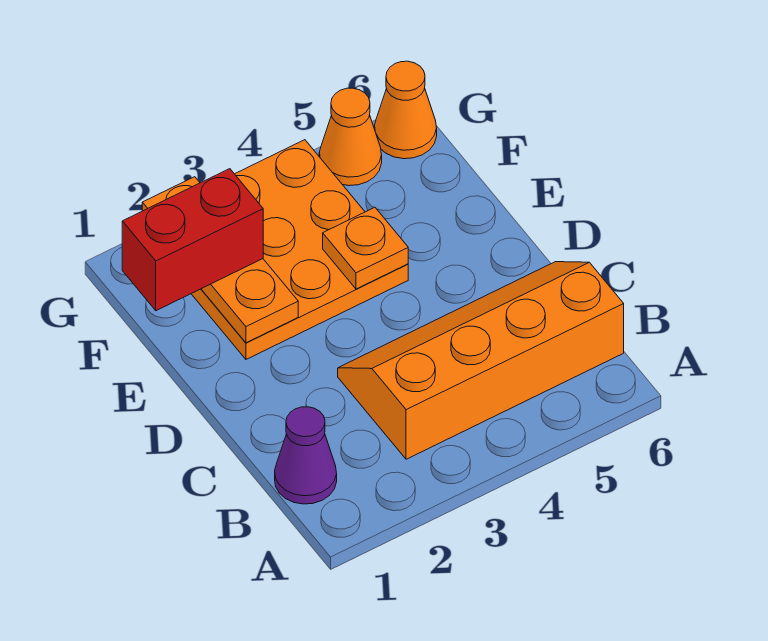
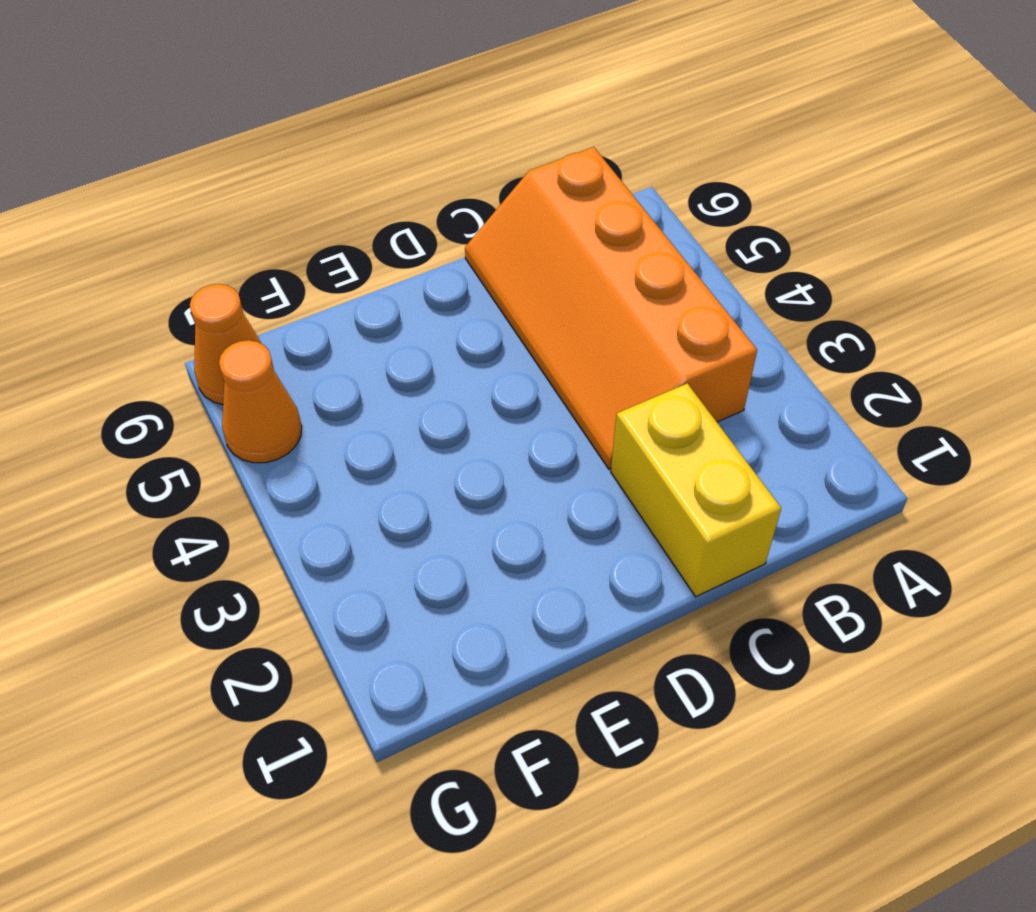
yellow 1x2 brick [611,383,781,597] -> none
none -> purple 1x1 cone [275,407,337,504]
none -> orange 3x3 plate [191,140,408,359]

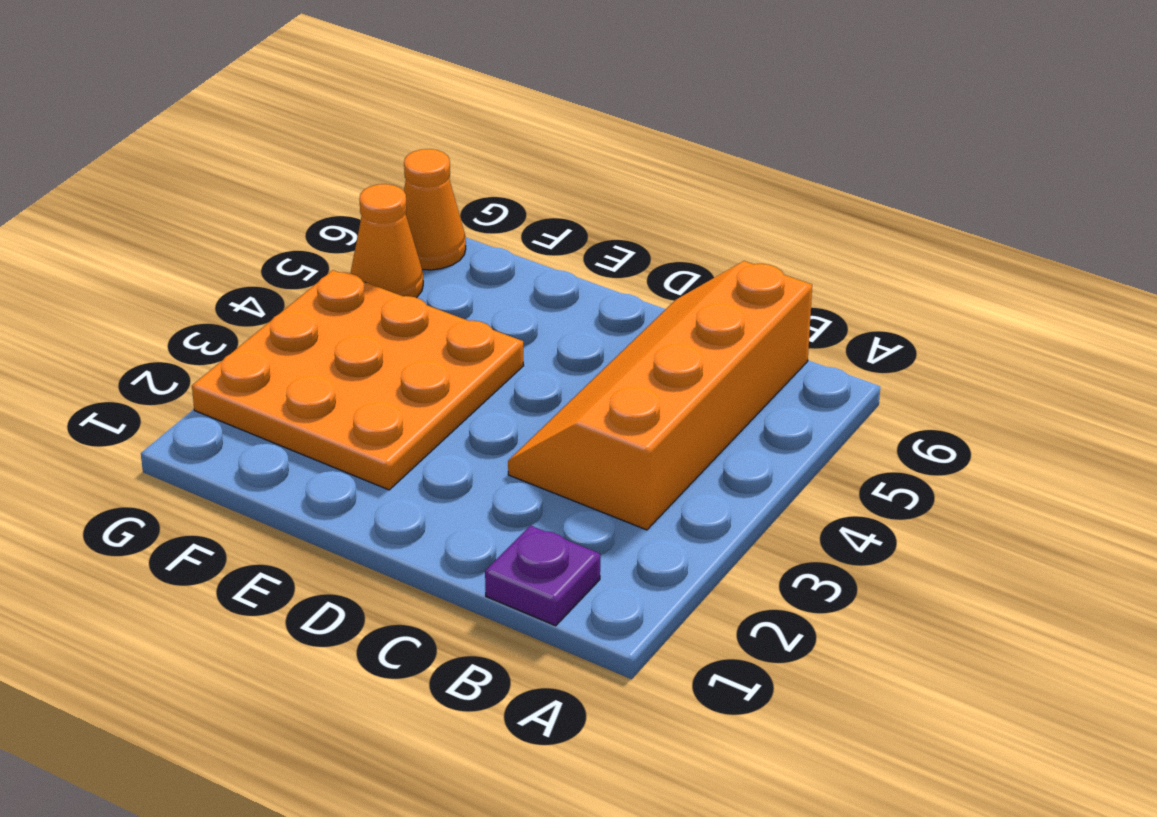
purple 1x1 plate [485,525,600,626] -> purple 1x1 cone [275,407,337,504]
none -> orange 1x3 plate [142,177,298,343]
none -> orange 1x1 plate [323,207,408,289]

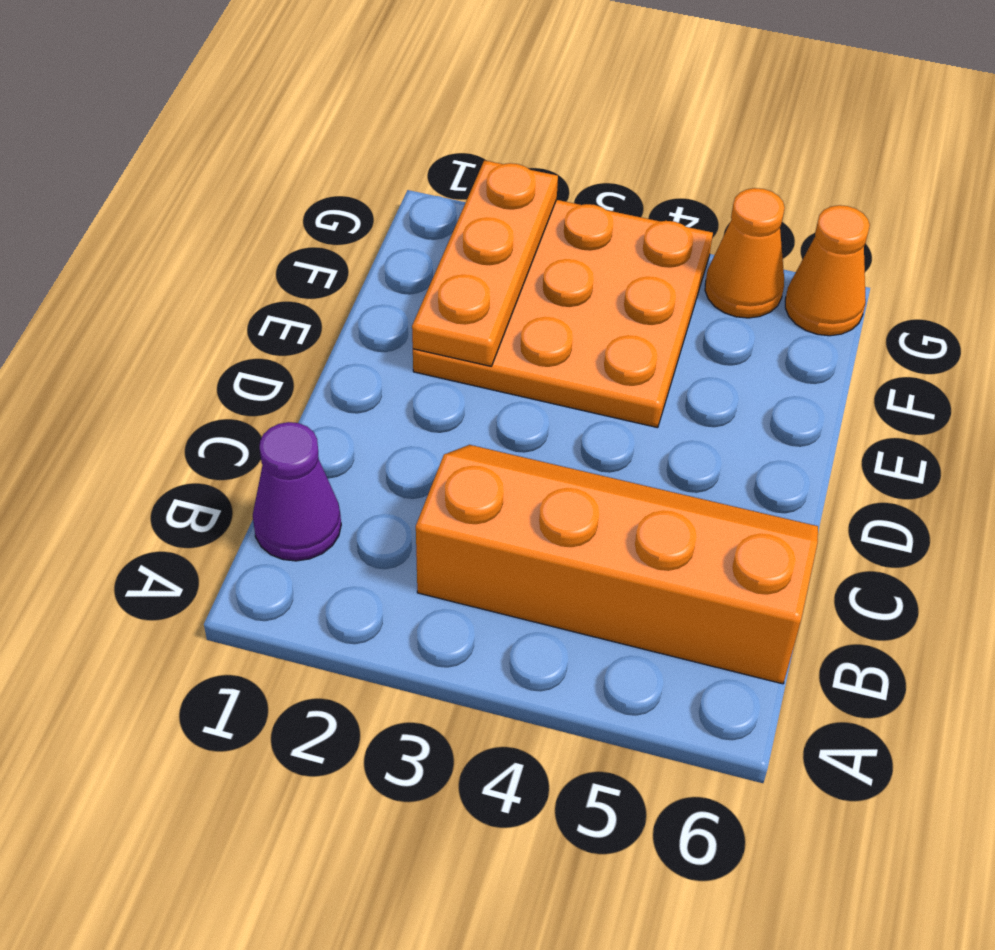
none -> orange 1x1 plate [323,207,408,289]
none -> red 1x2 brick [122,169,263,311]

